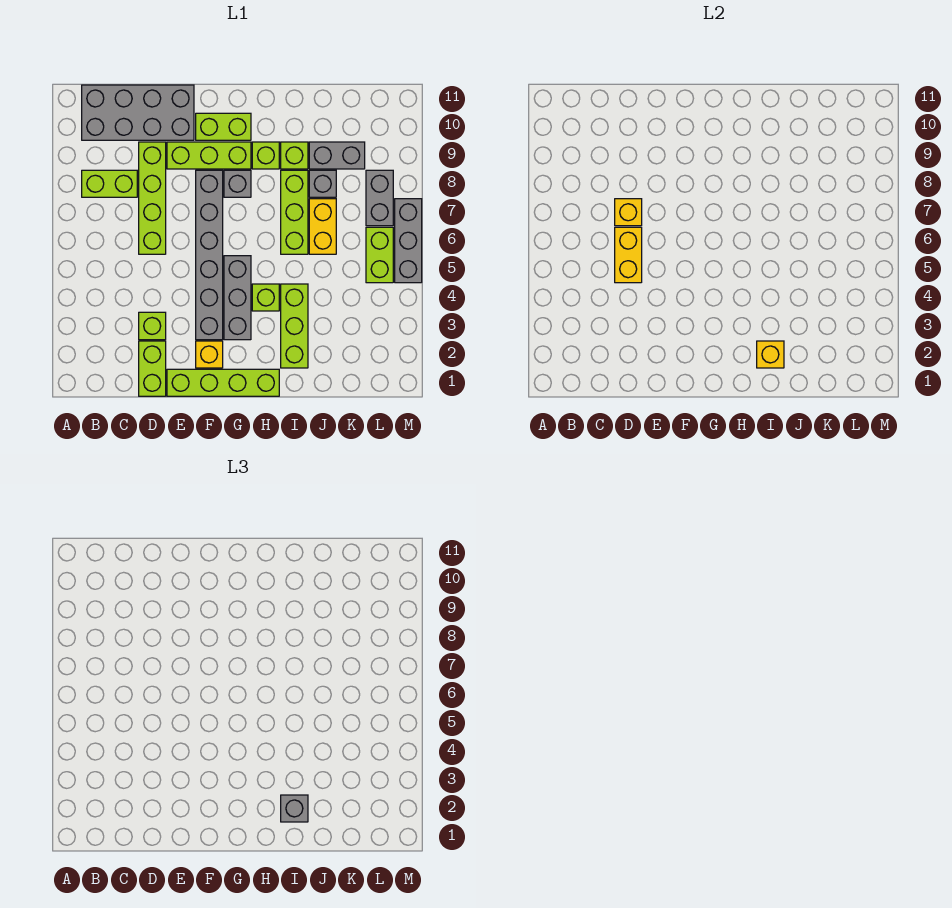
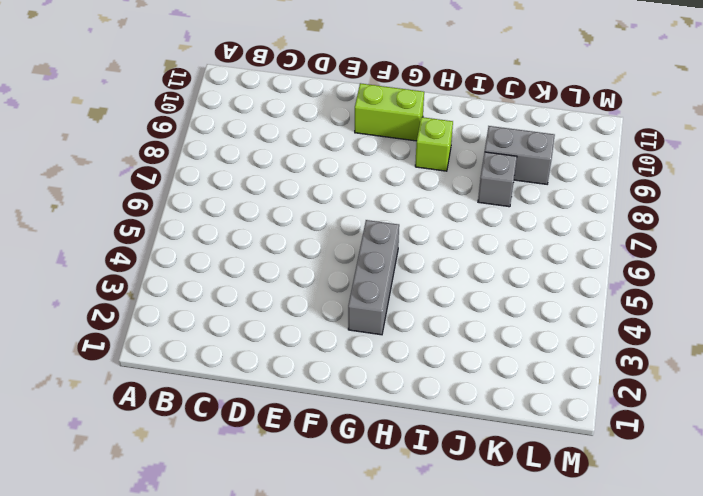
none -> lime 1x2 brick [82,170,137,197]
none -> grey 2x4 brick [82,85,194,140]
none -> lime 1x2 brick [139,341,166,396]

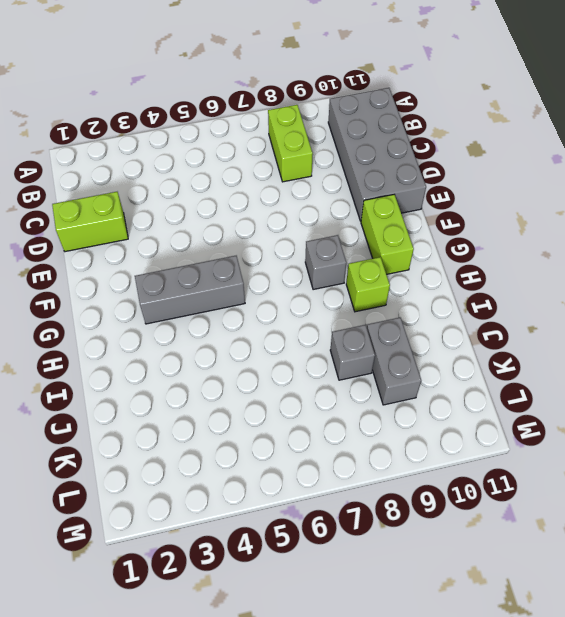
none -> lime 1x1 brick [139,312,166,340]
none -> lime 1x4 brick [139,142,166,254]
none -> lime 1x4 brick [167,369,279,396]

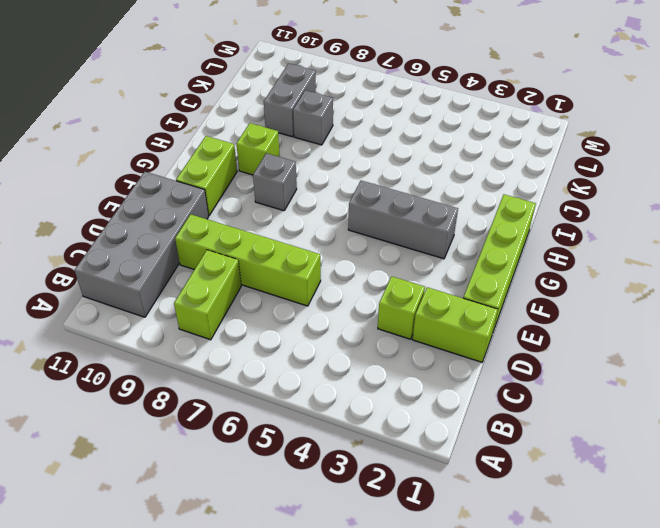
none -> lime 1x3 brick [167,142,251,169]
none -> yellow 1x1 brick [196,341,223,368]
none -> grey 1x6 brick [196,170,223,340]

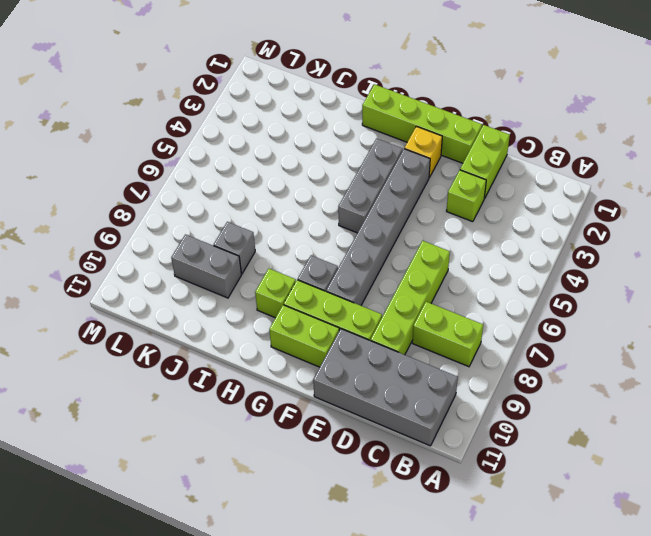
none -> lime 1x1 brick [252,284,279,311]
none -> lime 1x3 brick [281,284,308,368]
none -> lime 1x3 brick [281,170,308,254]

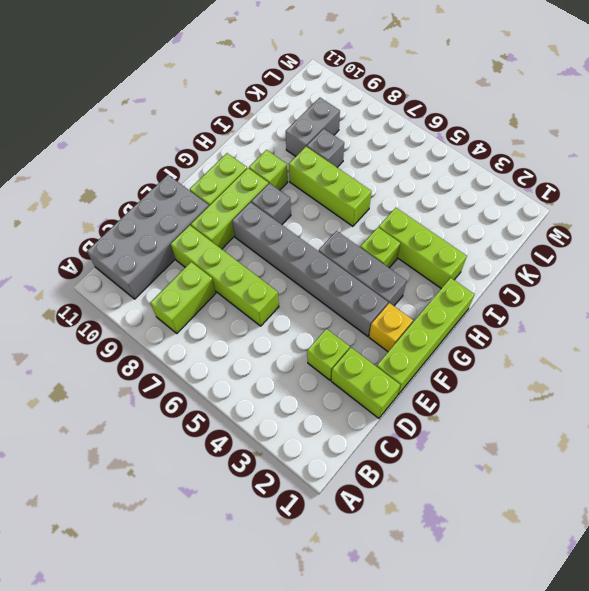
none -> lime 1x1 brick [281,142,308,169]
none -> yellow 1x2 brick [309,199,336,254]
none -> lime 1x2 brick [366,227,393,283]

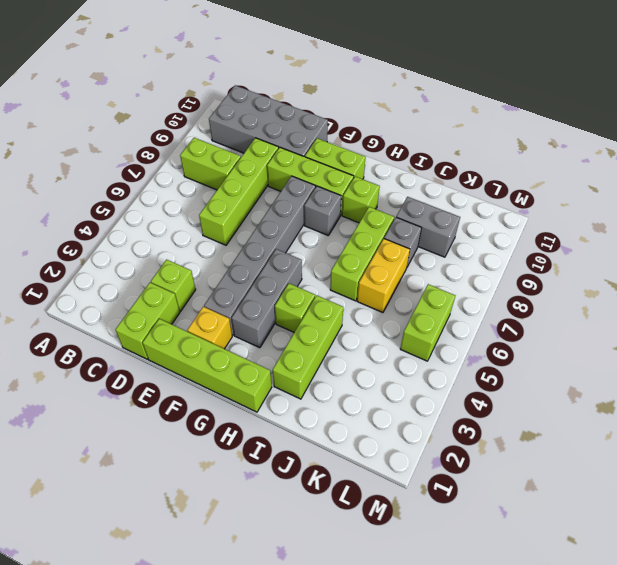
none -> lime 1x1 brick [281,142,308,169]
none -> grey 1x2 brick [366,170,393,226]
none -> grey 1x3 brick [395,199,422,283]

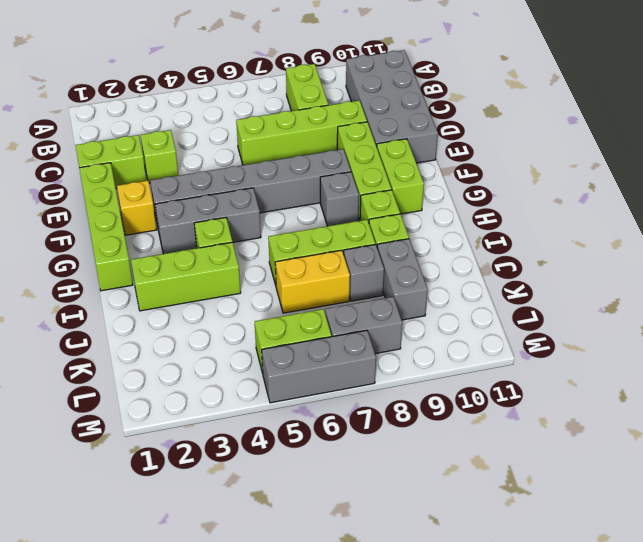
none -> yellow 1x2 brick [615,227,642,283]
none -> yellow 1x1 brick [615,199,642,226]
none -> yellow 1x1 brick [757,341,784,368]

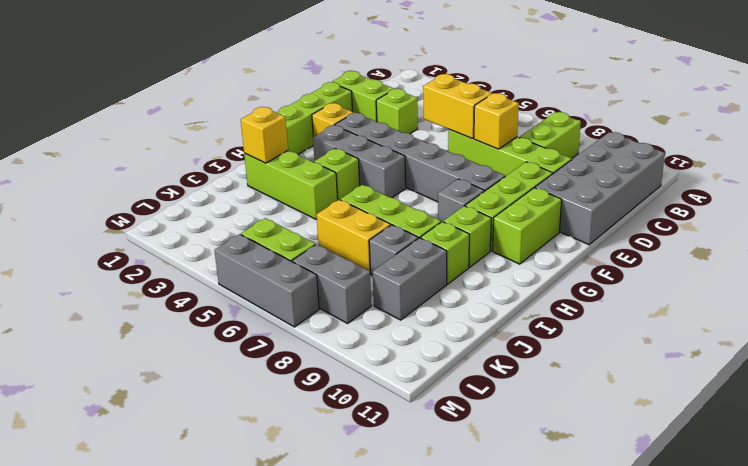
none -> grey 1x1 brick [281,795,308,822]

